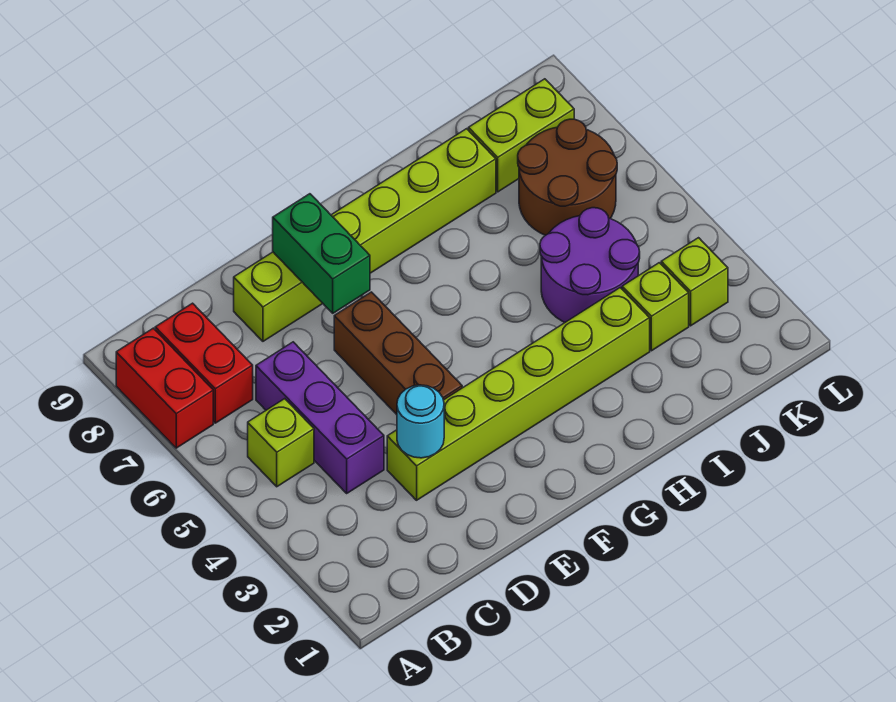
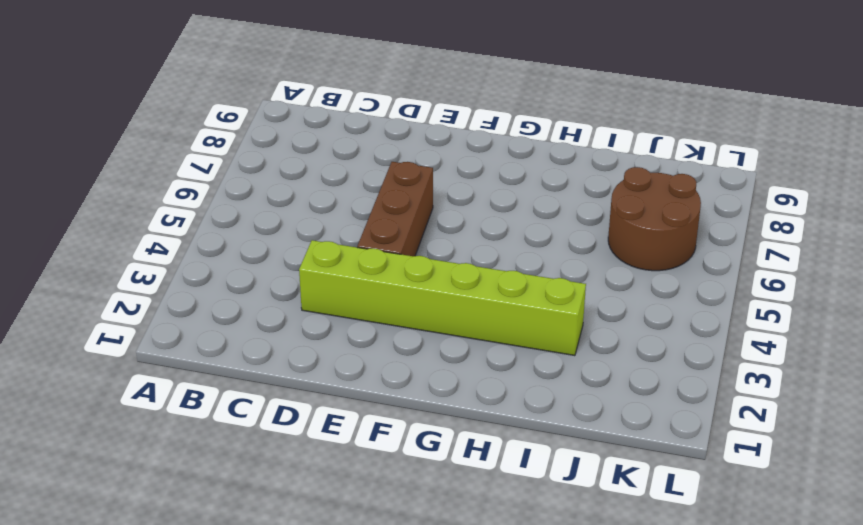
none -> red 1x2 brick [116,328,213,448]
none -> lime 1x1 brick [248,399,314,487]
none -> red 1x2 brick [155,303,253,423]

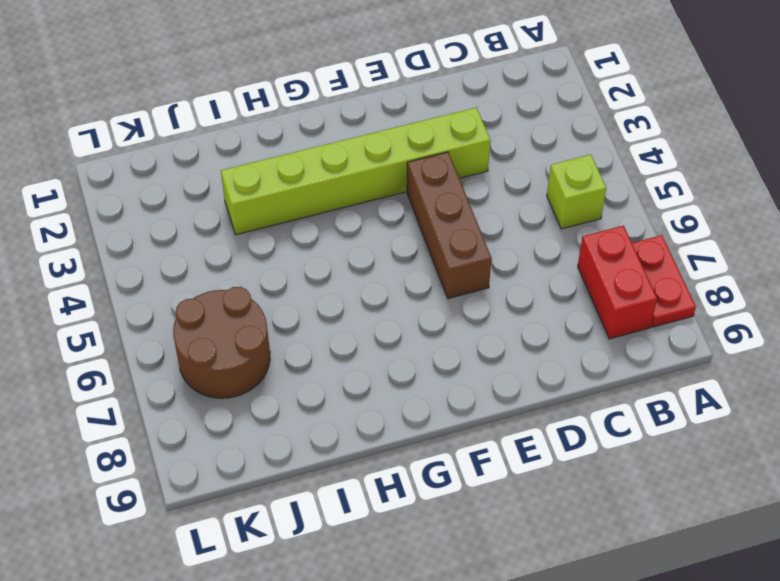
red 1x2 plate [632,235,696,327] -> red 1x2 brick [116,328,213,448]
none -> purple 1x3 brick [256,342,384,493]
none -> lime 1x6 brick [234,129,496,341]
none -> purple 2x2 round brick [540,208,640,322]

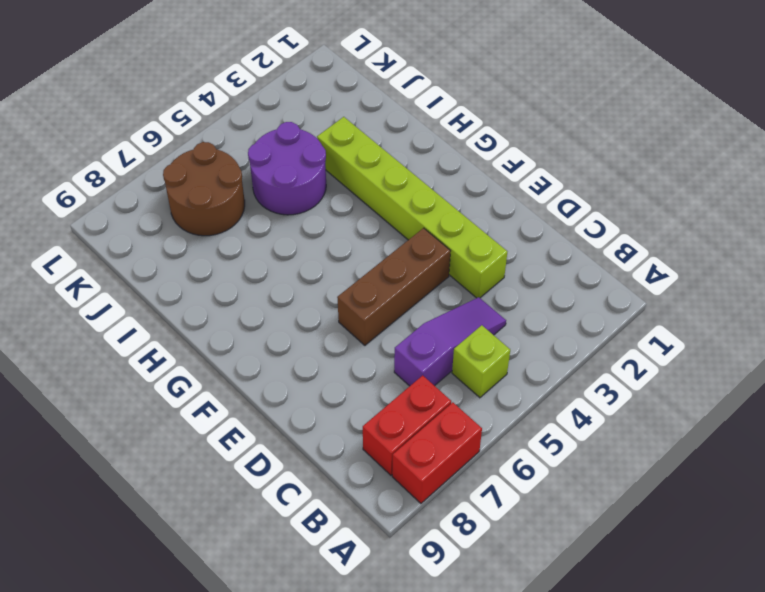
purple 1x3 slope [394,297,506,386] -> purple 1x3 brick [256,342,384,493]
none -> lime 1x6 brick [234,129,496,341]
none -> lime 1x1 brick [622,263,689,351]
none -> lime 1x2 brick [468,79,574,192]

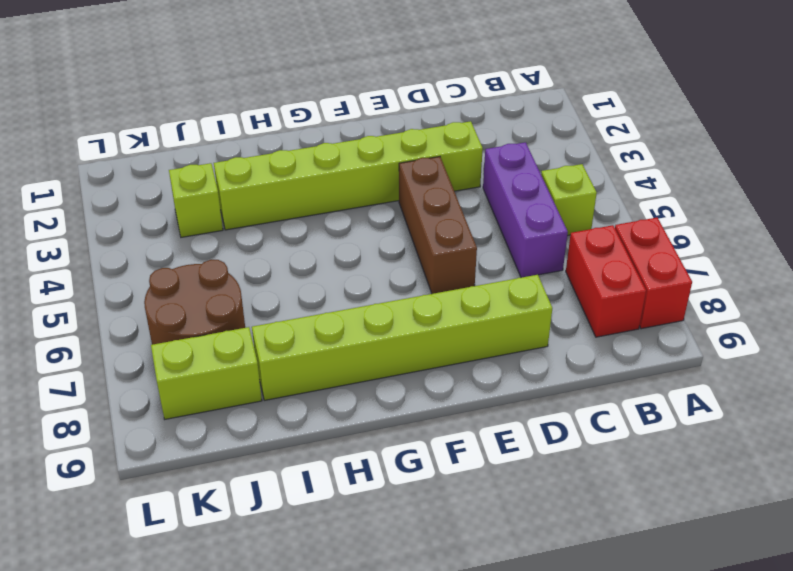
none -> purple 2x2 round brick [540,208,640,322]
none -> lime 1x1 brick [661,238,728,326]
none -> cyan 1x1 round brick [397,385,444,458]

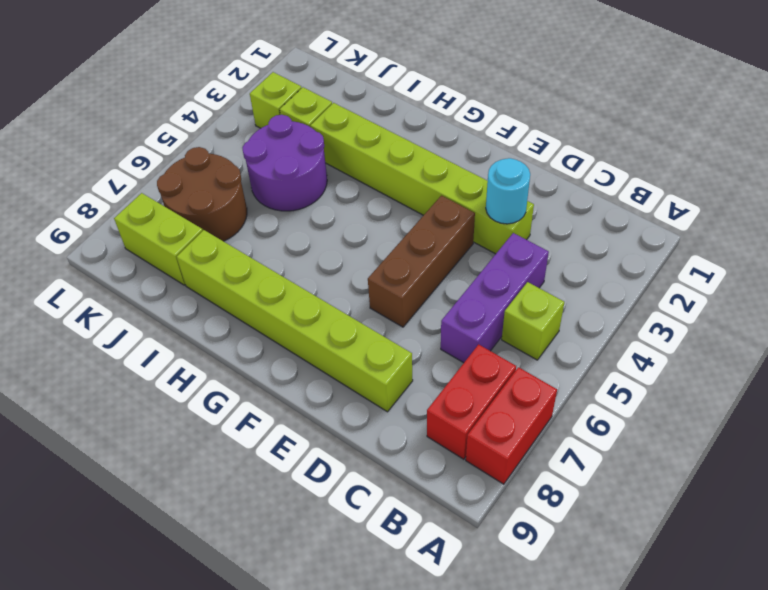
none -> green 1x2 brick [273,194,370,313]

